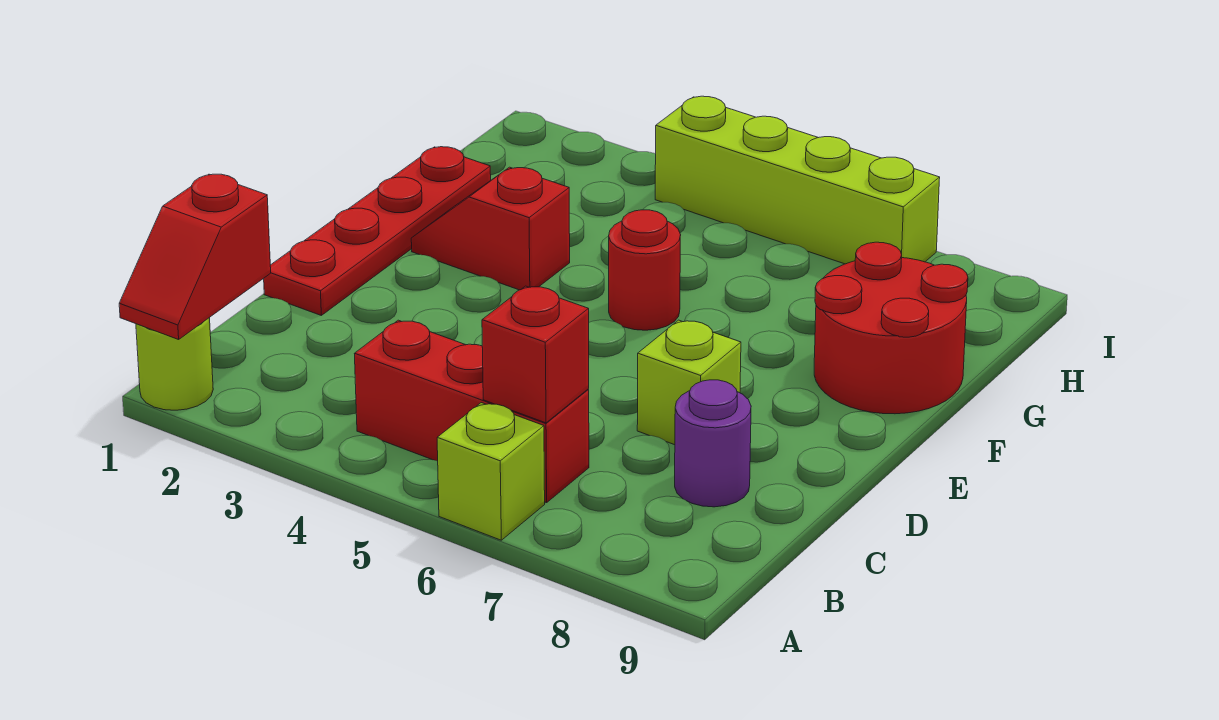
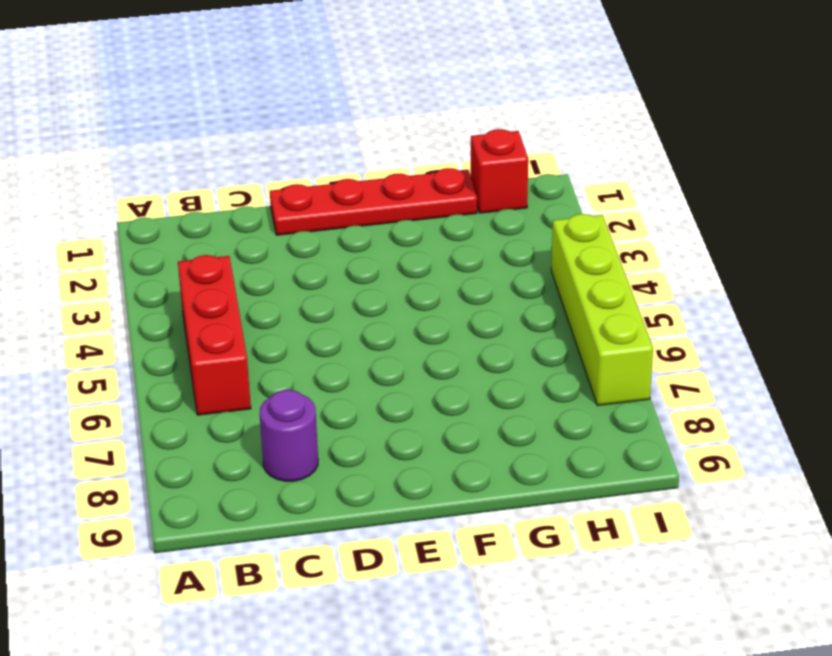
red 1x1 brick [471,129,528,213] -> red 1x1 brick moved to [482,286,589,423]
none -> lime 1x1 round brick [136,318,213,410]
none -> lime 1x1 brick [437,403,545,540]
none -> lime 1x1 brick [637,320,741,445]

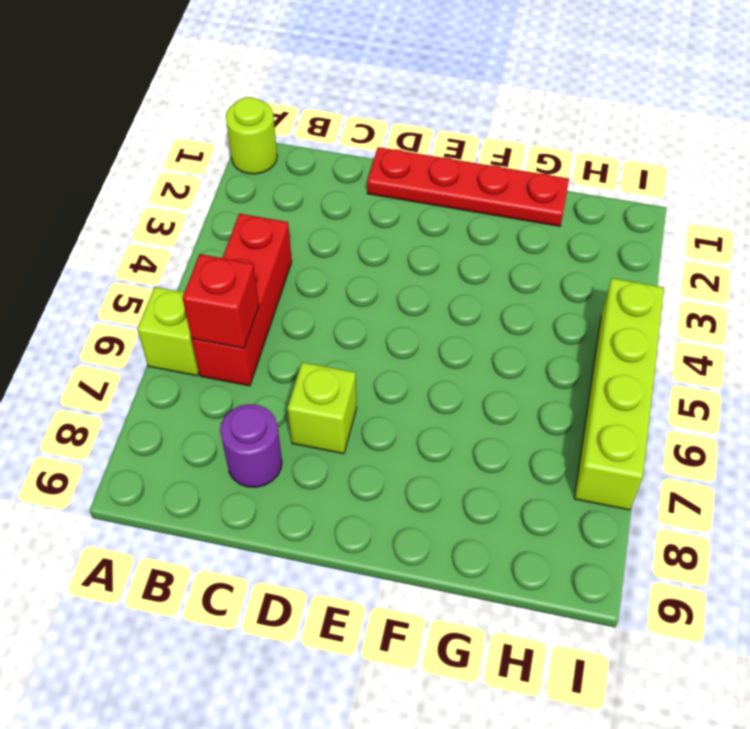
none -> red 1x2 slope [411,167,570,290]
none -> red 1x1 round brick [609,210,681,330]
none -> red 2x2 round brick [814,242,968,414]

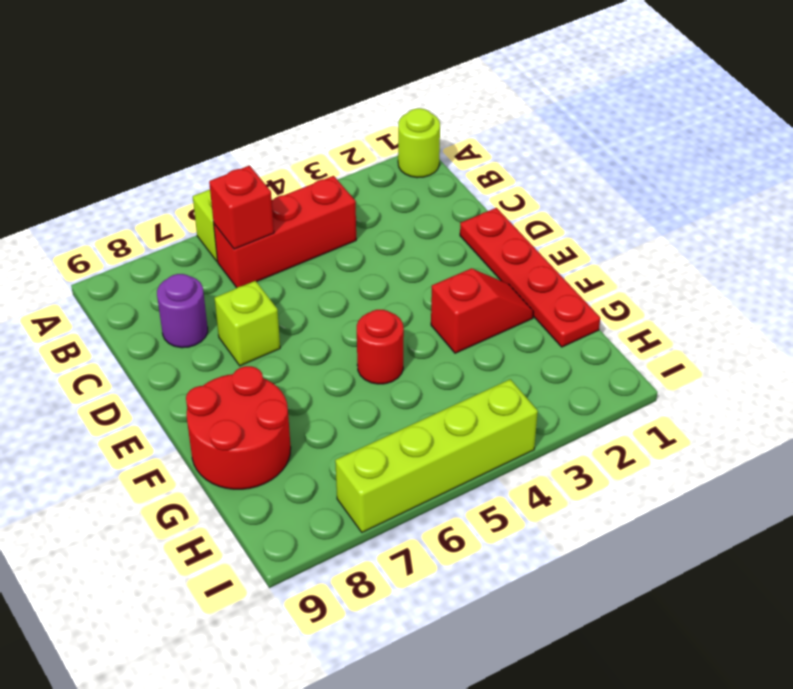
none -> red 1x2 slope [119,174,271,340]

